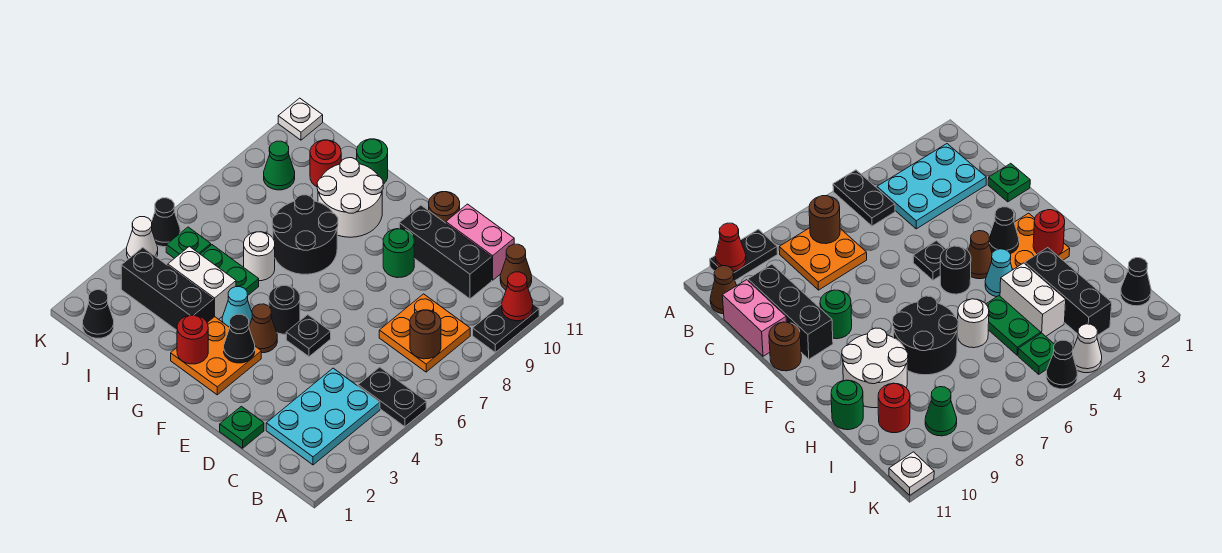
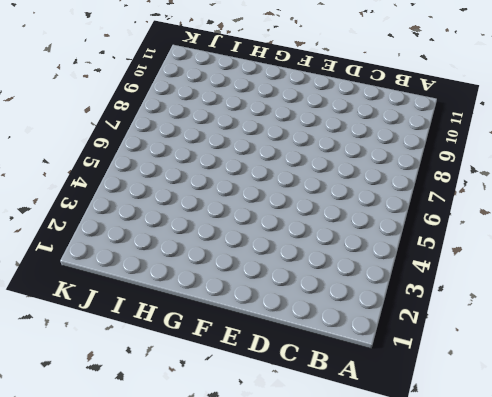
none -> black 1x2 plate [358,367,426,427]
none -> black 1x2 plate [473,304,539,352]
none -> cyan 2x3 plate [266,368,380,465]
none -> orange 2x2 plate [379,294,470,372]

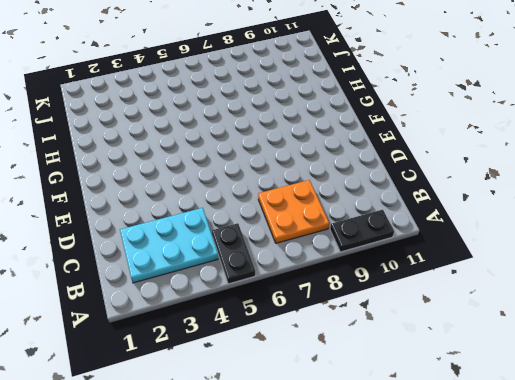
none -> brown 1x1 cone [500,244,532,290]
none -> black 1x3 brick [399,205,492,299]
none -> pink 1x2 brick [446,204,514,280]
none -> green 1x1 plate [220,406,264,448]

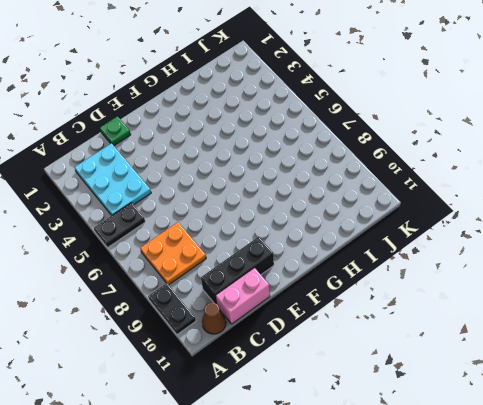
none -> black 1x1 plate [286,315,331,357]
none -> green 1x1 round brick [383,229,414,278]
none -> brown 1x1 round brick [428,192,460,223]
none -> orange 2x2 plate [171,317,261,395]

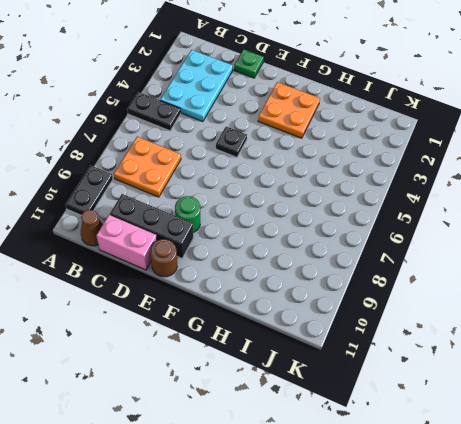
none -> brown 1x1 cone [249,304,277,353]
none -> black 1x1 round brick [269,285,300,334]
none -> cyan 1x1 cone [222,287,252,327]
none -> black 2x2 round brick [272,195,338,274]

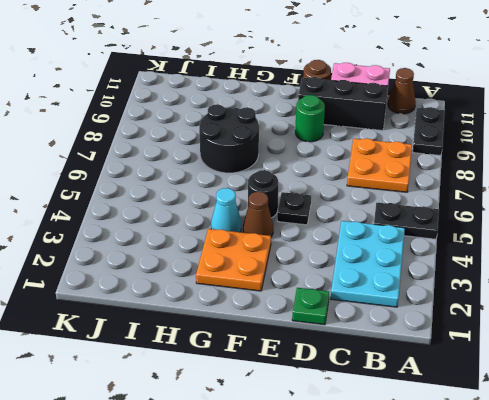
none -> white 2x2 round brick [317,158,383,237]
none -> black 1x3 brick [121,248,214,330]
none -> white 1x2 brick [168,246,236,319]
none -> green 1x2 plate [201,245,259,295]

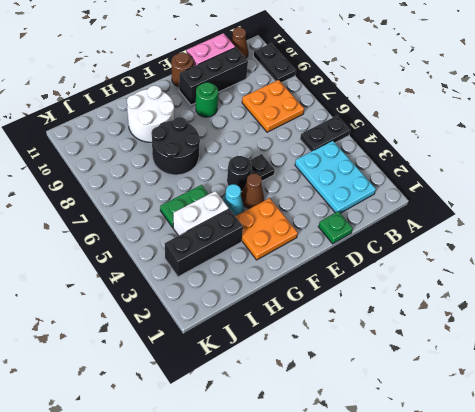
none -> white 1x1 round brick [244,232,275,281]
none -> green 1x1 round brick [357,139,388,184]
none -> red 1x1 round brick [310,140,341,187]
none -> black 1x1 cone [83,290,114,338]

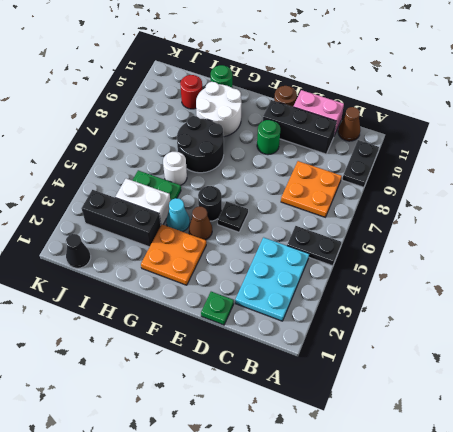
none -> green 1x1 plate [166,227,211,258]
none -> green 1x1 cone [264,141,295,190]
none -> white 1x1 cone [127,217,158,259]
none -> black 1x1 cone [152,198,180,247]

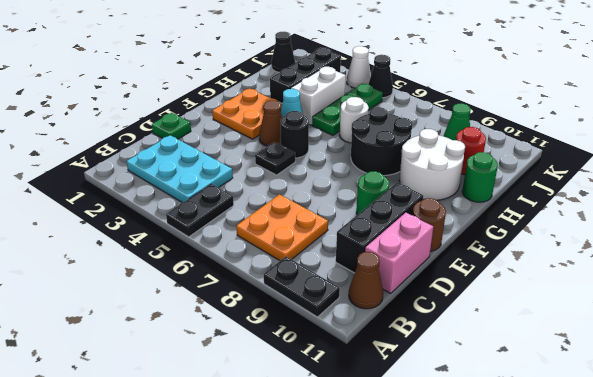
none -> white 1x1 plate [278,98,323,140]
none -> red 1x1 cone [502,272,533,321]
none -> brown 1x1 round brick [410,310,441,359]
none -> black 1x1 cone [224,314,255,363]

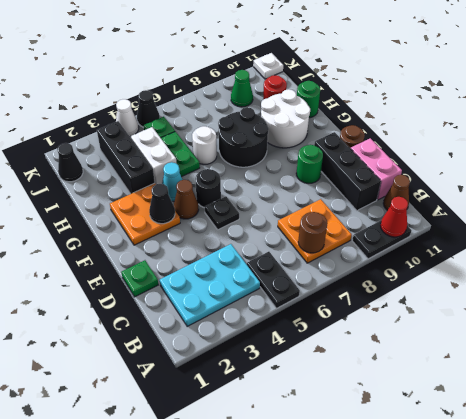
none -> red 1x1 round brick [177,315,208,364]

